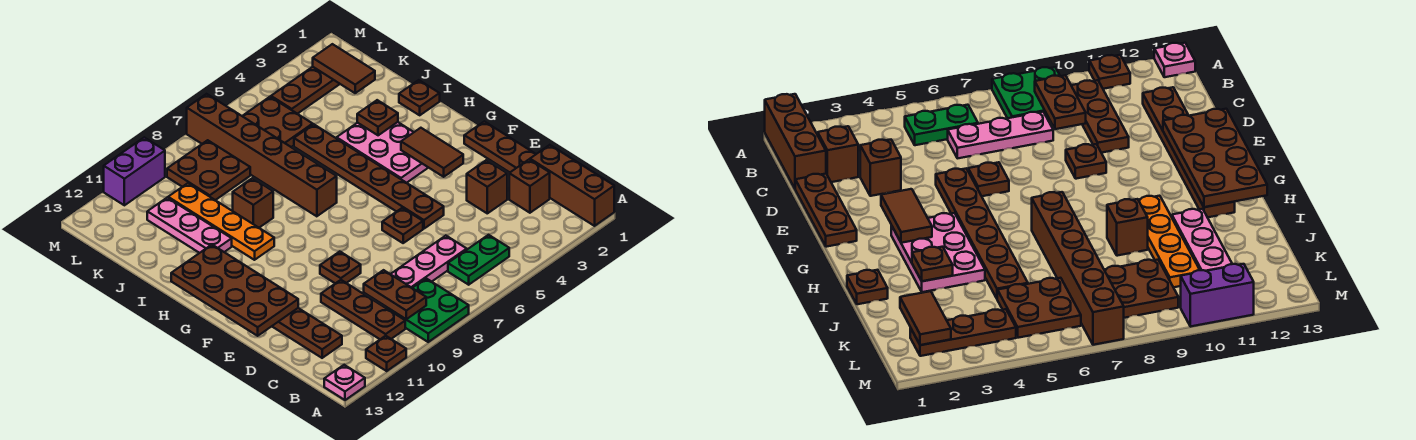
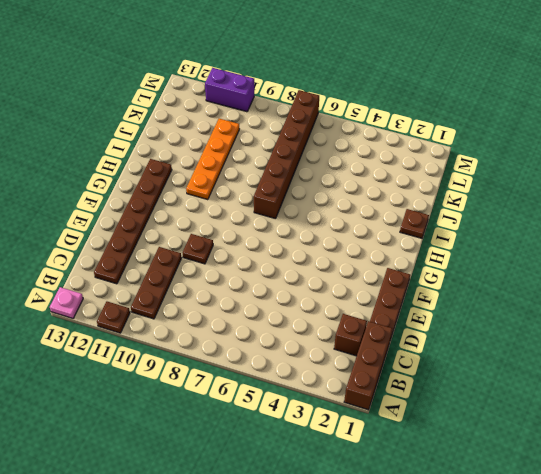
none -> green 2x2 plate [386,278,469,342]
none -> green 1x2 plate [448,235,509,285]
none -> pink 1x3 plate [391,236,467,288]

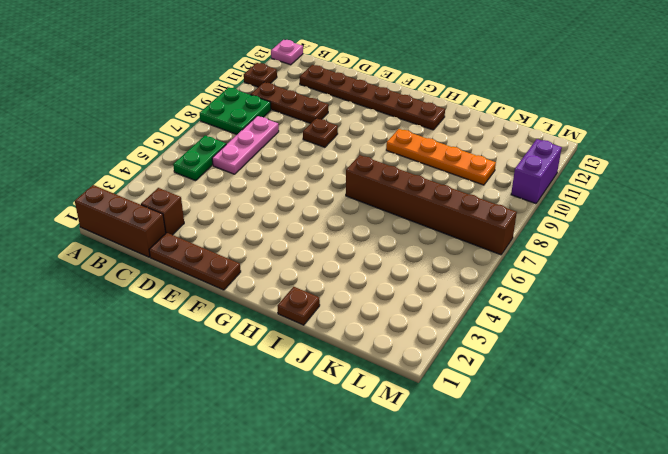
none -> brown 1x1 brick [467,160,507,213]
none -> brown 1x6 plate [294,124,444,229]
none -> brown 1x1 plate [382,208,423,243]

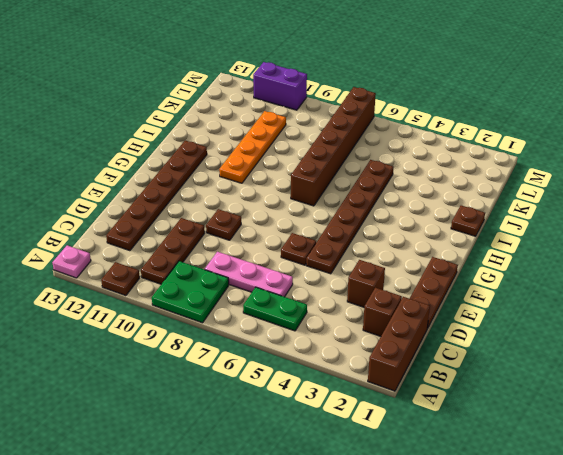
none -> pink 2x3 plate [337,122,428,183]
none -> brown 1x1 brick [233,178,273,228]
none -> pink 1x3 plate [147,198,232,253]

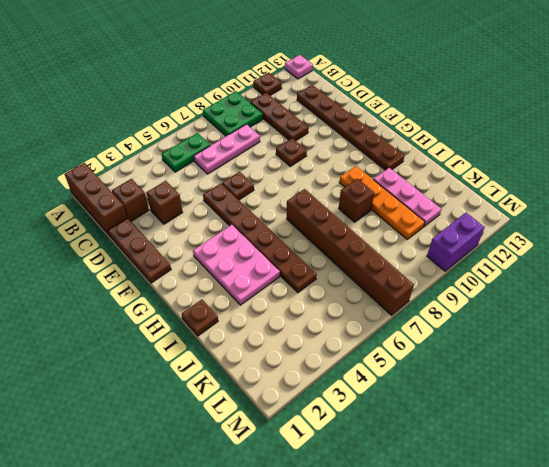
none -> brown 2x2 plate [243,97,313,147]
none -> brown 2x2 plate [167,140,250,200]
none -> brown 1x3 plate [271,67,339,114]

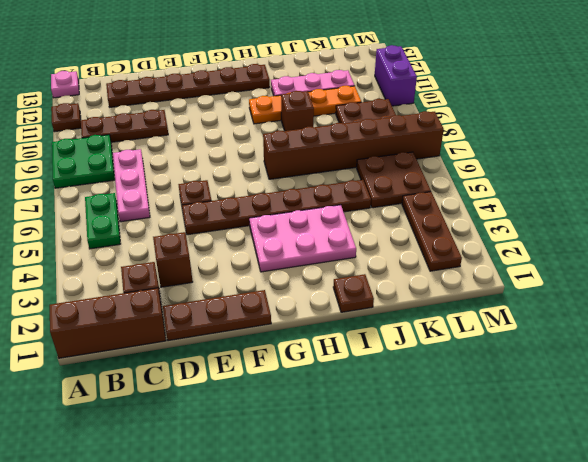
none -> brown 1x1 plate [320,252,361,283]
none -> brown 1x2 plate [364,270,426,319]
none -> brown 2x4 plate [171,245,298,336]

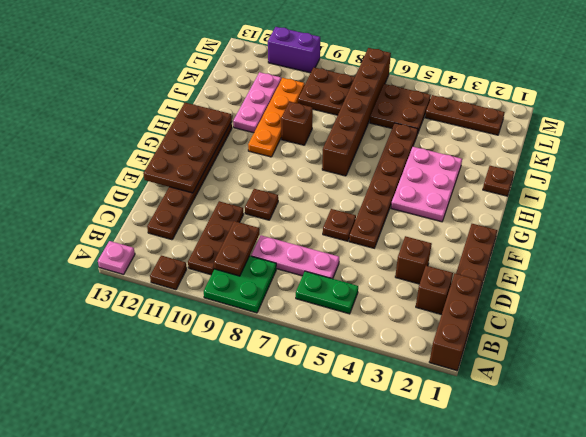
none -> brown 1x2 tile [401,128,463,177]
none -> brown 1x1 plate [357,100,398,135]
none -> brown 1x2 tile [313,44,375,93]

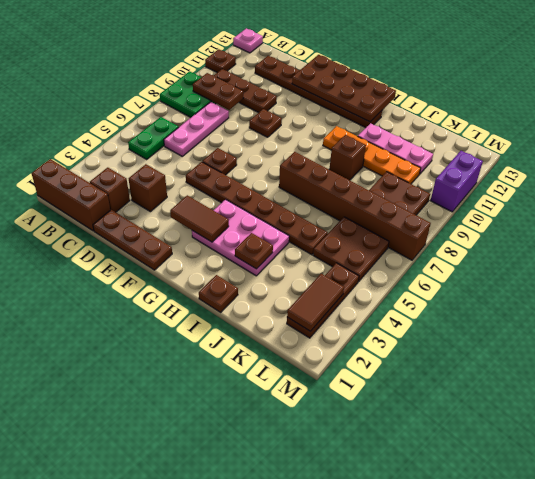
brown 1x2 tile [287,274,344,331] -> brown 1x2 tile turned to [313,44,375,93]

